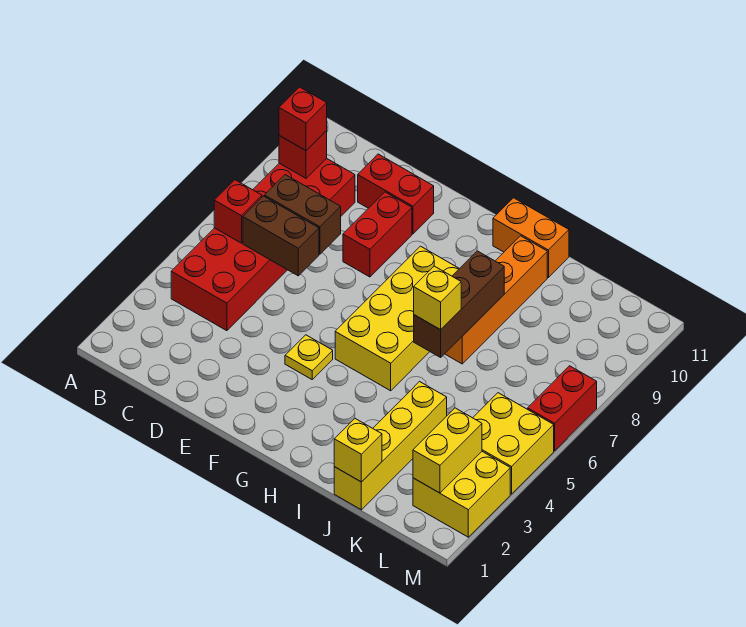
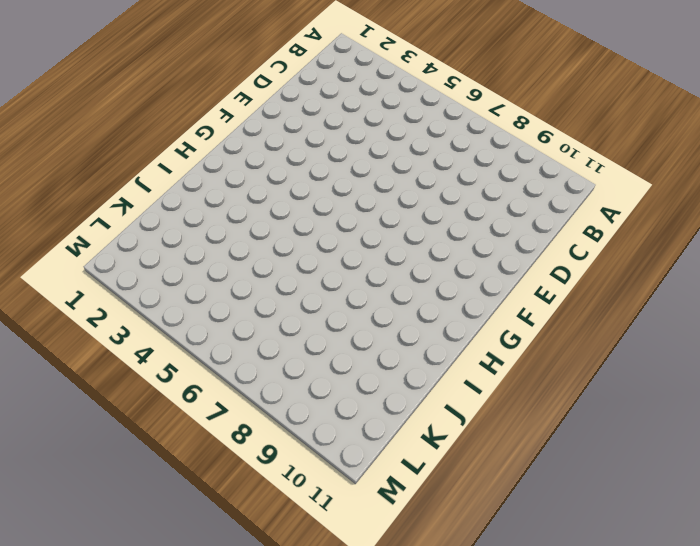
none -> red 2x6 brick [171,158,355,331]
none -> red 1x2 brick [358,154,434,234]
none -> red 1x2 brick [343,192,412,277]

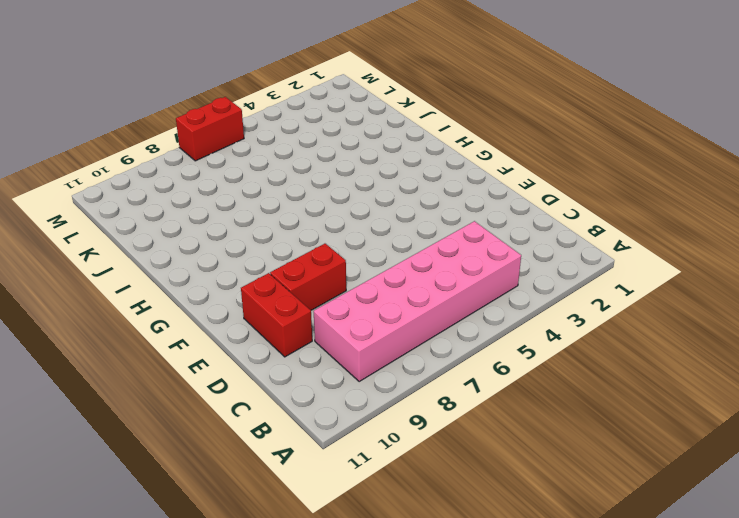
pink 2x6 brick [314,221,521,381] -> red 2x6 brick [171,158,355,331]
none -> yellow 1x1 plate [285,335,333,379]
none -> yellow 2x4 brick [335,246,459,391]
none -> orange 1x2 brick [493,198,569,278]

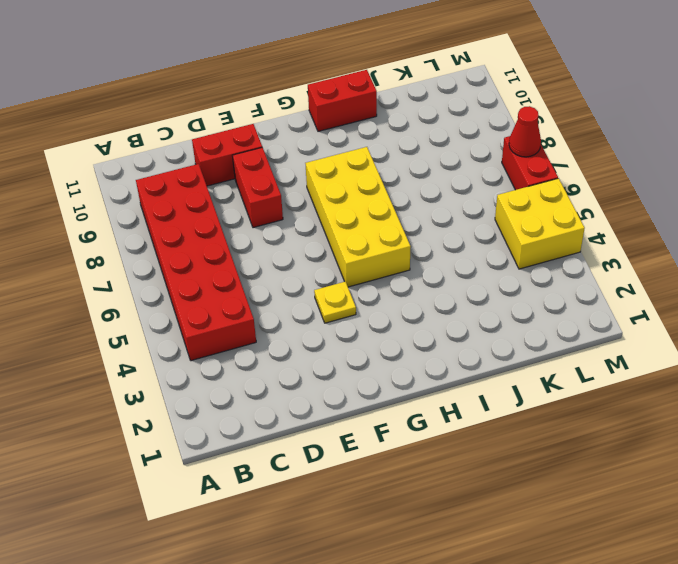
red 1x2 brick [308,70,377,131] -> orange 1x2 brick [493,198,569,278]
red 1x1 cone [509,106,541,157] -> none
none -> orange 1x4 brick [445,236,547,364]
none -> yellow 1x4 brick [334,382,447,510]
none -> yellow 2x2 brick [413,452,510,537]

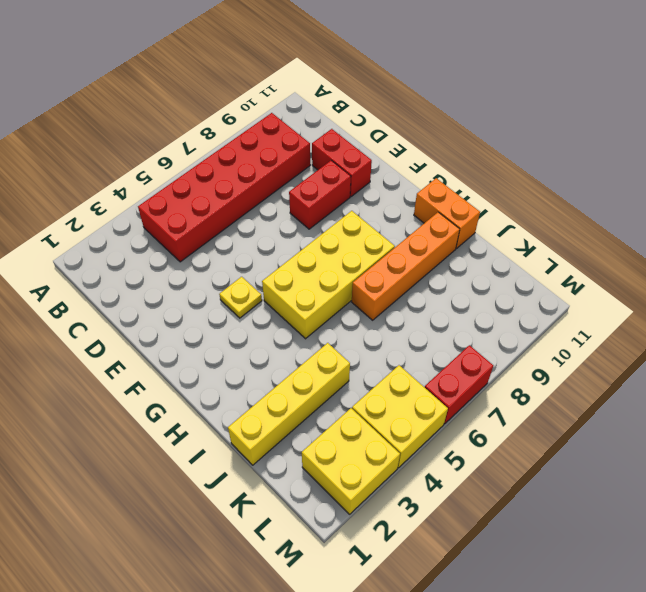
none -> red 1x1 brick [214,180,262,243]
none -> red 1x1 brick [279,131,327,178]
none -> brown 1x2 brick [243,196,319,276]

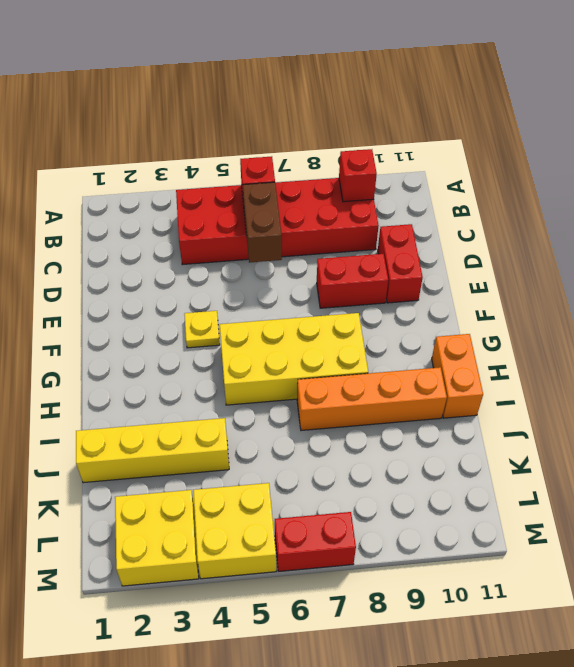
none -> brown 1x2 brick [264,175,341,254]
none -> brown 1x3 brick [414,251,504,357]
none -> yellow 1x1 brick [334,419,382,482]

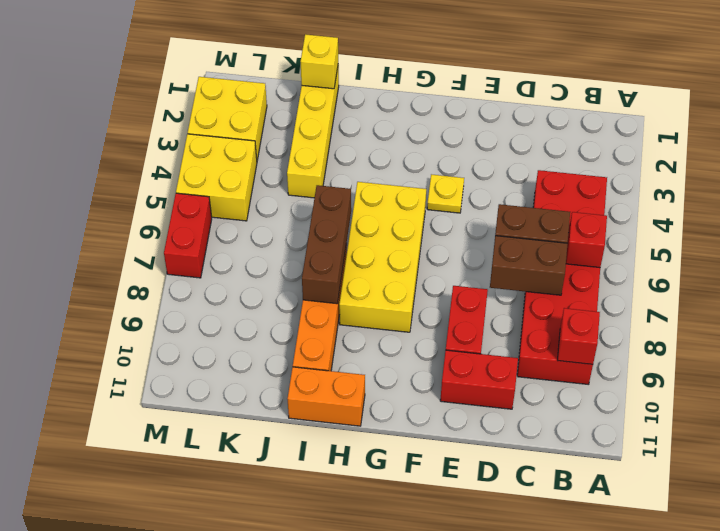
none -> yellow 1x2 brick [413,408,482,493]
none -> red 1x1 brick [279,87,327,150]
none -> yellow 1x1 brick [414,266,461,330]

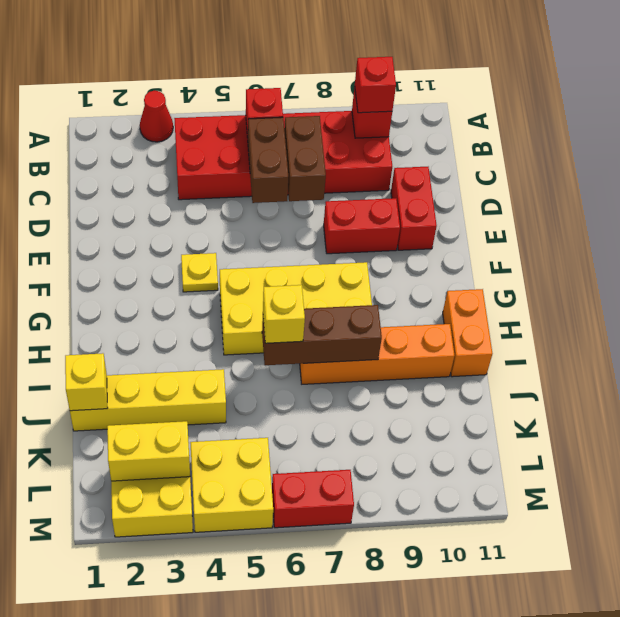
red 1x1 cone [140,91,173,142] -> none

